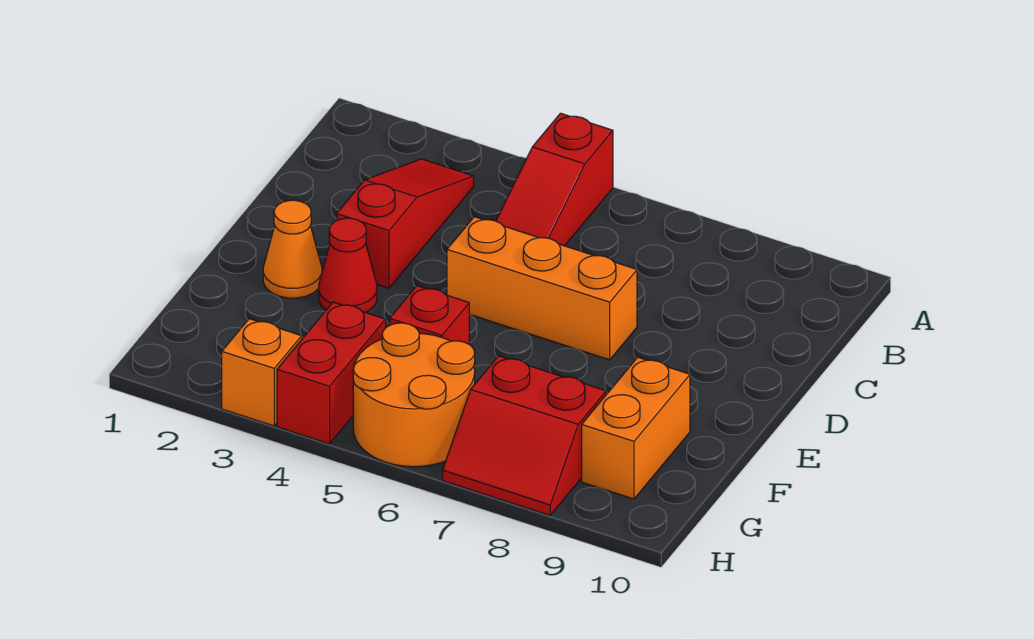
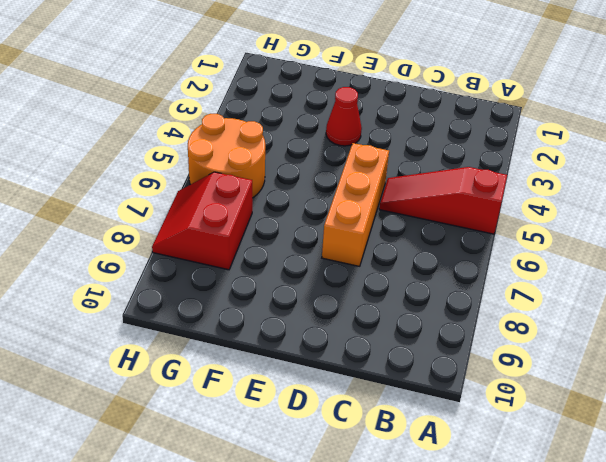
none -> red 1x3 slope [337,159,474,288]
none -> orange 1x1 cone [263,200,322,298]

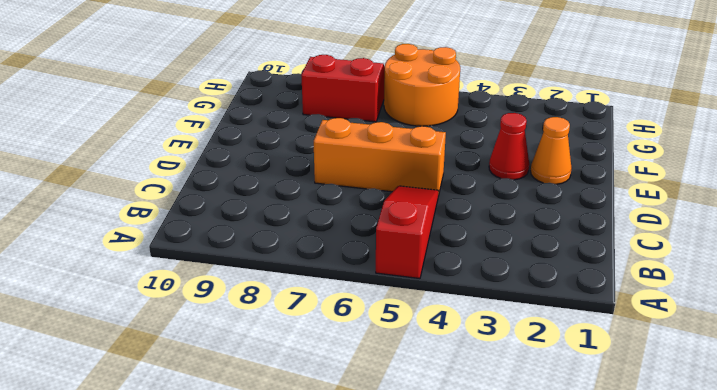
none -> red 1x3 slope [337,159,474,288]
none -> red 1x1 brick [390,286,469,344]

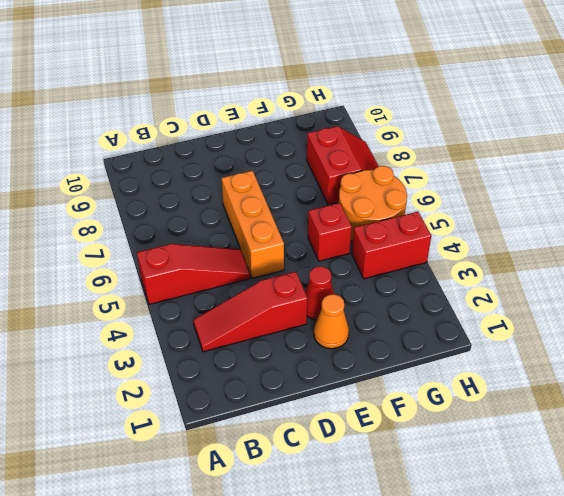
none -> orange 1x2 brick [582,357,690,499]
none -> orange 1x1 brick [222,319,302,426]

